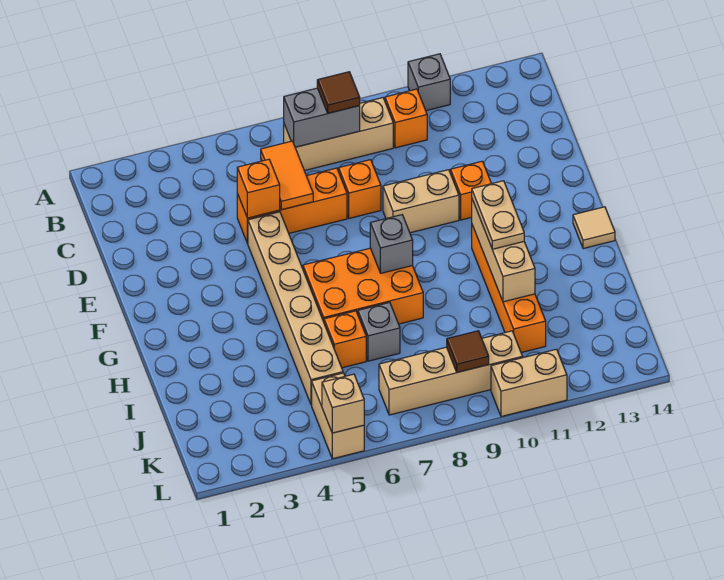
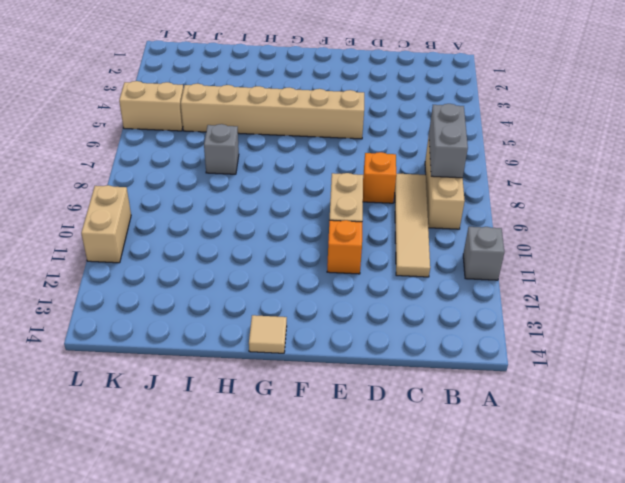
tan 1x4 tile [395,174,430,277] -> none
none -> orange 1x1 brick [385,89,427,148]
none -> orange 1x3 brick [237,168,347,244]
none -> orange 2x3 brick [303,248,423,324]

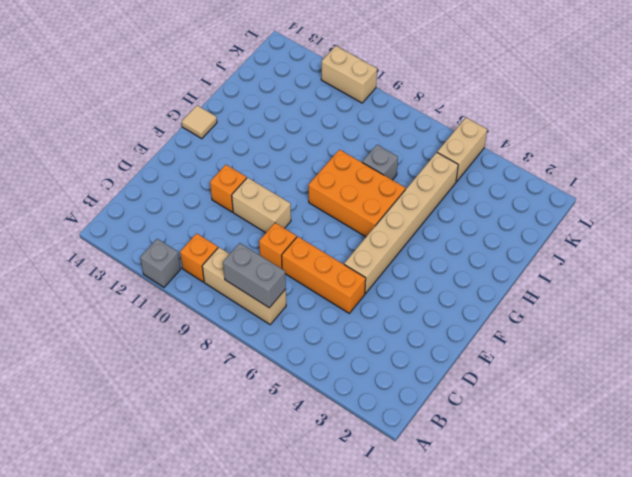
none -> orange 1x4 brick [472,225,546,353]
none -> orange 1x1 brick [324,311,366,368]
none -> tan 1x4 brick [379,331,523,415]

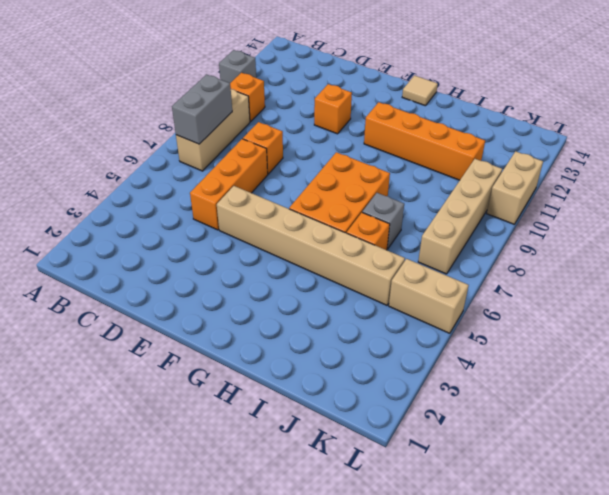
none -> tan 1x2 brick [383,170,459,233]
none -> orange 1x2 tile [261,141,313,210]
none -> orange 1x1 brick [237,159,280,218]

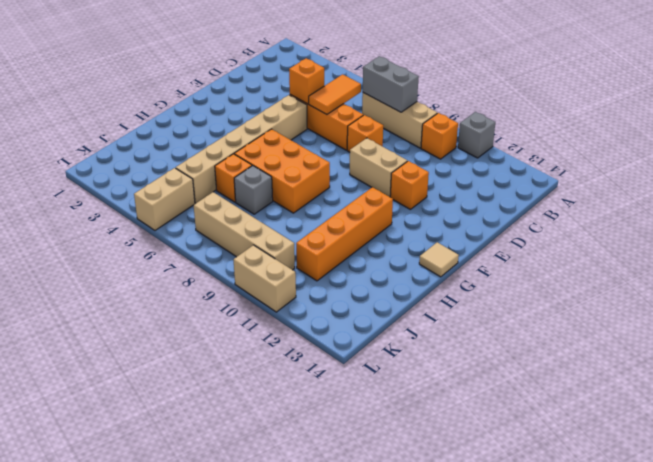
none -> grey 1x1 brick [370,215,413,273]
none -> tan 1x3 brick [472,199,535,302]
none -> brown 1x1 tile [447,331,489,372]

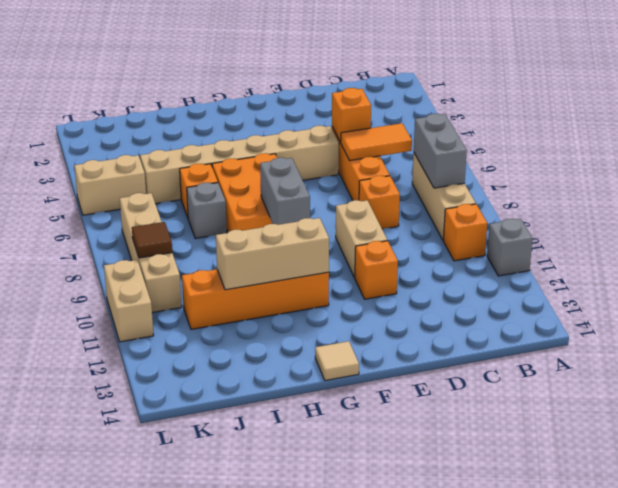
grey 1x2 brick [260,158,310,225] -> grey 1x1 brick [370,215,413,273]
none -> tan 1x1 brick [322,374,364,433]
none -> brown 1x1 tile [317,72,360,113]
none -> tan 1x2 plate [472,181,524,249]

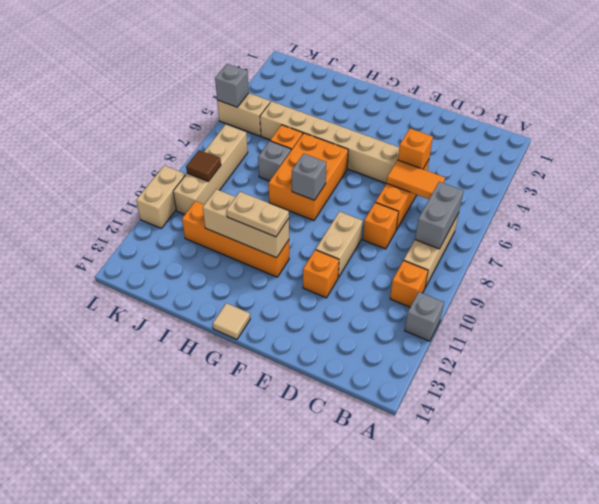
grey 1x1 brick [215,64,249,107] -> tan 1x1 brick [322,374,364,433]
none -> brown 1x1 tile [317,72,360,113]

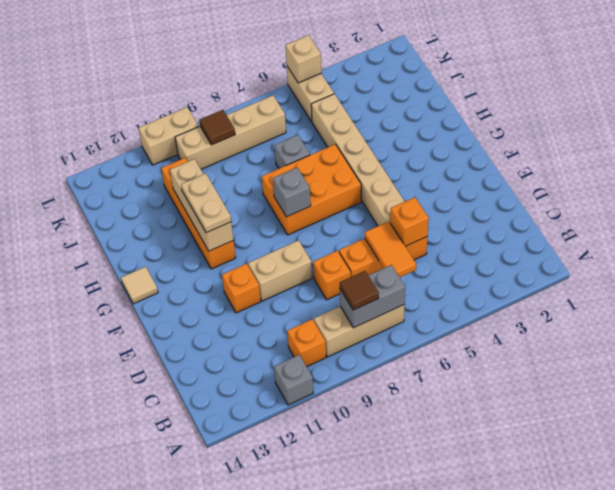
none -> orange 1x1 brick [324,311,366,368]

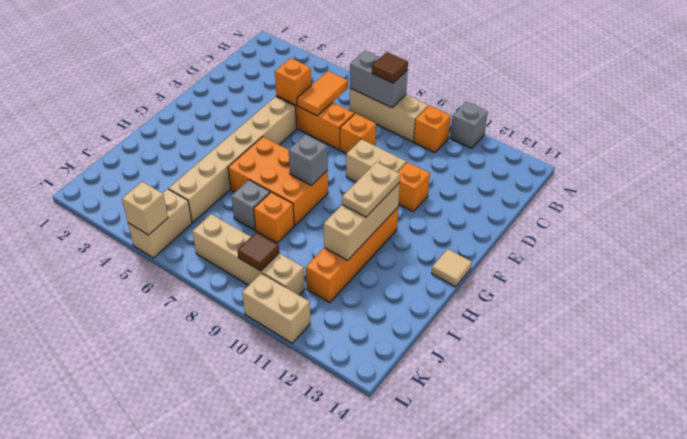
orange 1x1 brick [254,192,294,243] -> orange 1x1 brick moved to [324,311,366,368]

